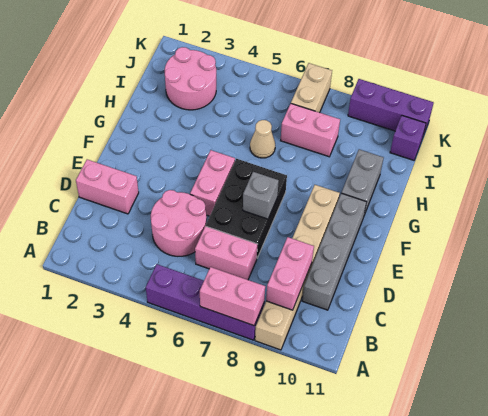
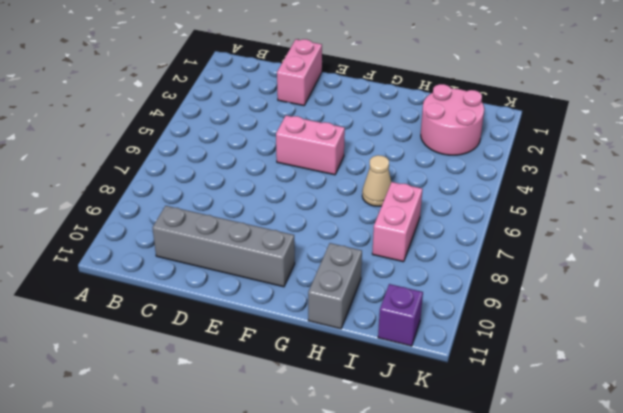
grey 1x2 brick [308,243,362,329] -> grey 1x2 brick turned to [342,149,384,215]
none -> purple 1x4 brick [146,264,264,340]
none -> tan 1x6 brick [255,185,340,350]
none -> pink 2x2 round brick [151,190,206,256]

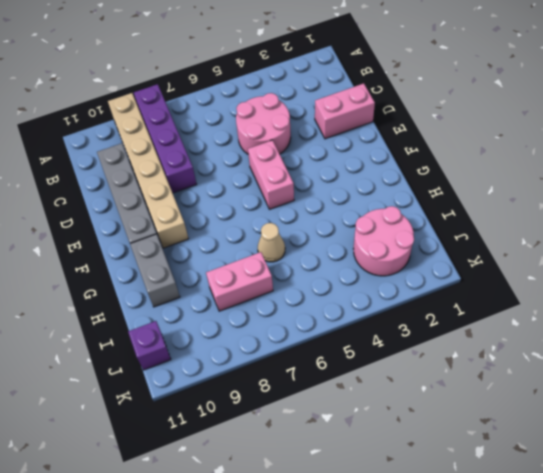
purple 1x4 brick [134,84,197,193] -> purple 1x4 brick turned to [146,264,264,340]
none -> pink 1x2 brick [195,226,257,280]
none -> black 2x3 brick [206,159,287,258]
none -> tan 1x2 brick [291,63,332,113]

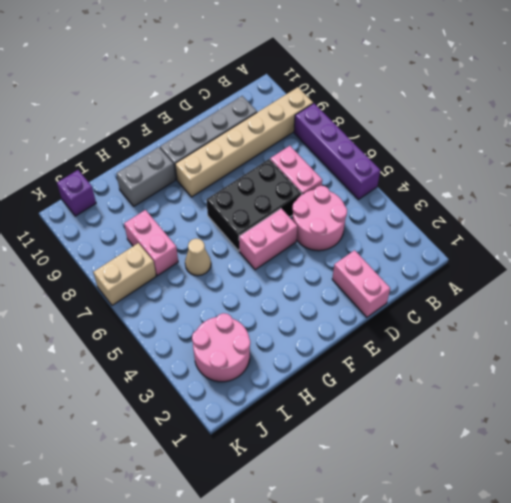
none -> purple 1x3 brick [348,79,434,136]
none -> pink 1x2 brick [200,267,265,326]
none -> pink 1x2 brick [266,237,314,310]

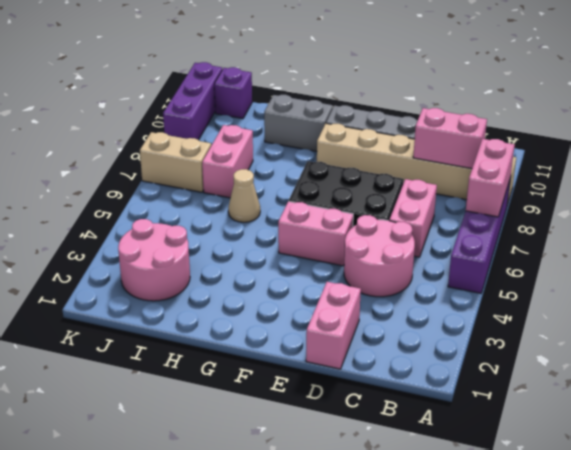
none -> grey 1x1 brick [243,172,279,219]

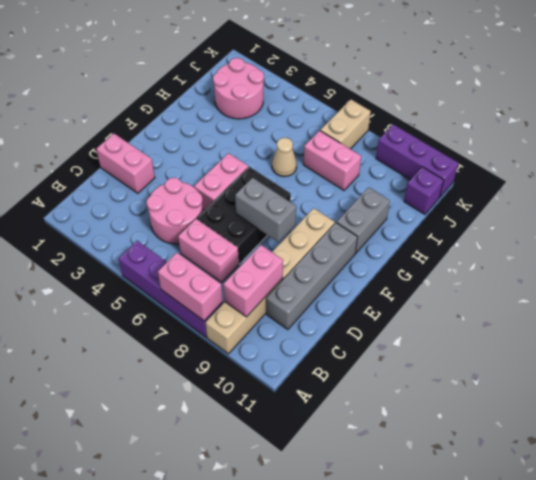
grey 1x2 brick [235,178,296,242] -> grey 1x1 brick [243,172,279,219]

